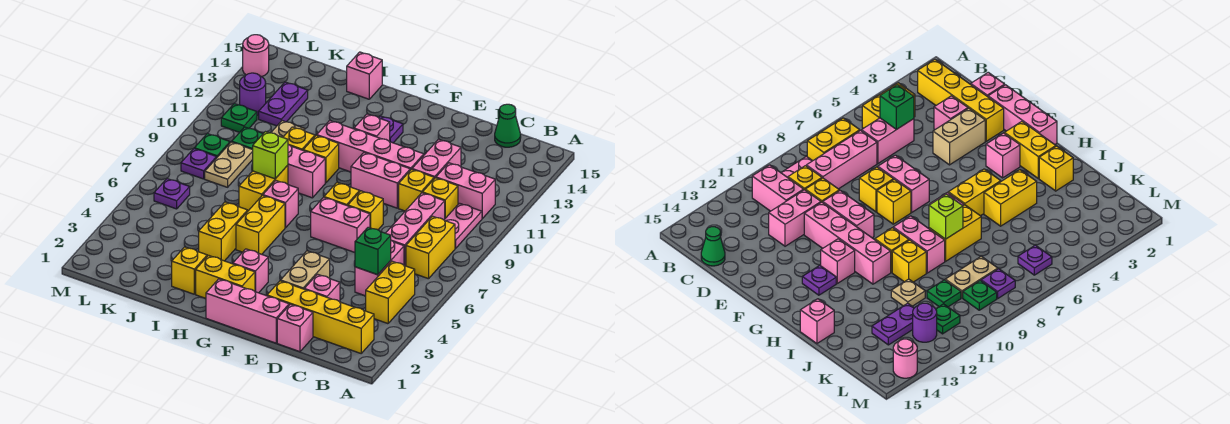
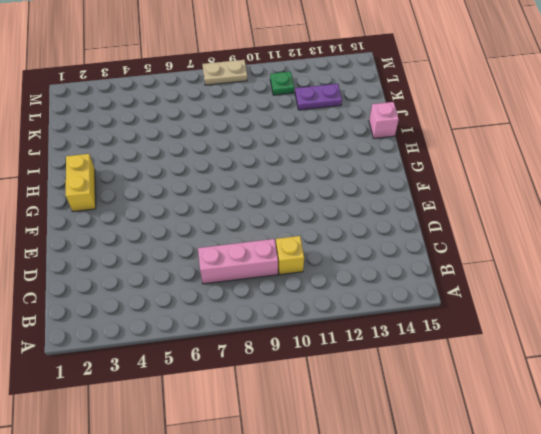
tan 1x2 plate [203,60,247,85] -> tan 1x2 plate moved to [205,142,253,187]
none -> yellow 1x4 brick [267,281,374,353]
none -> yellow 1x2 brick [366,261,415,324]
none -> yellow 1x2 brick [406,216,455,279]
none -> pink 1x2 plate [444,203,482,249]

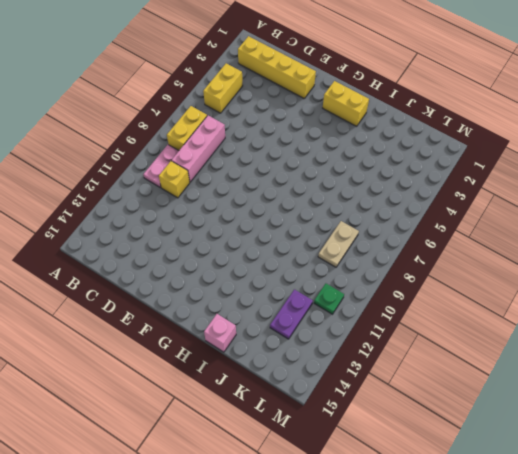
none -> pink 1x2 brick [436,163,495,218]
none -> pink 1x2 brick [355,240,404,296]
none -> green 1x1 cone [495,104,521,147]
none -> pink 1x1 brick [277,304,313,352]

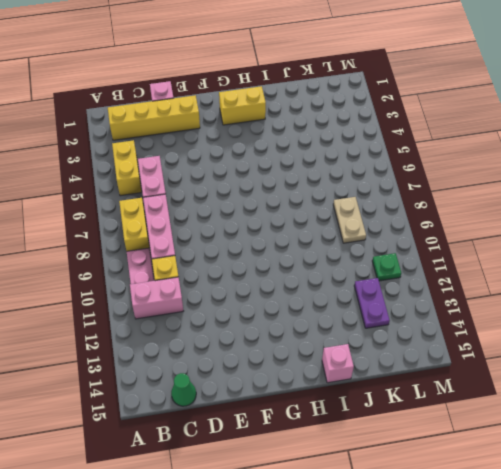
none -> pink 1x1 brick [305,274,340,302]
none -> yellow 1x1 brick [399,169,434,211]
none -> pink 1x2 brick [412,139,461,179]
none -> pink 1x3 brick [206,279,289,343]

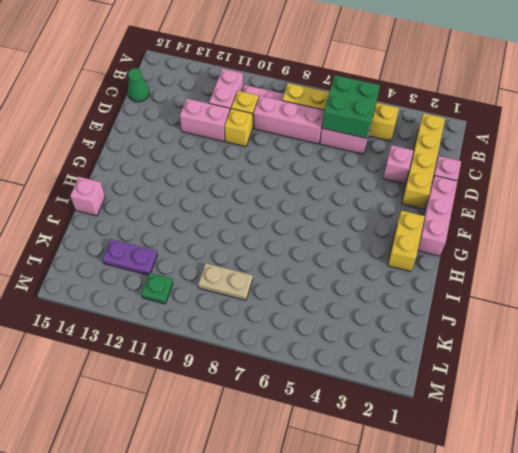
green 2x2 brick [322,75,380,138] -> green 1x1 brick [355,227,391,275]
none -> tan 1x2 brick [280,251,330,289]
none -> pink 1x2 brick [311,197,370,252]
none -> yellow 1x1 brick [348,191,383,230]
none -> pink 1x2 brick [351,153,410,208]

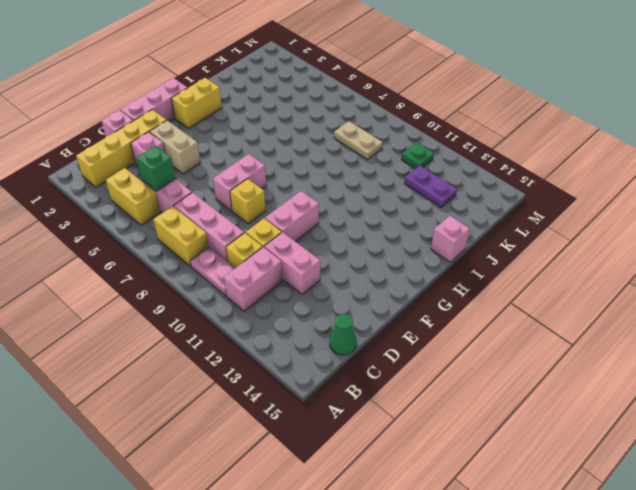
none -> pink 1x4 brick [317,120,424,172]
none -> yellow 1x1 brick [324,182,360,206]
none -> pink 1x1 brick [233,249,268,293]
none -> pink 1x1 brick [354,114,390,142]

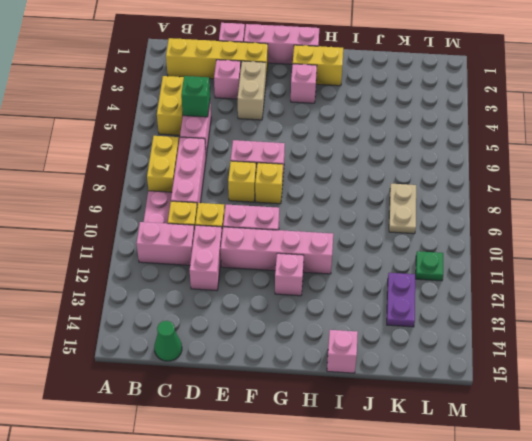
none -> purple 1x1 plate [379,116,403,143]
none -> yellow 1x2 brick [236,195,285,254]
none -> pink 1x1 brick [263,181,298,228]
none -> pink 1x2 brick [288,144,325,198]

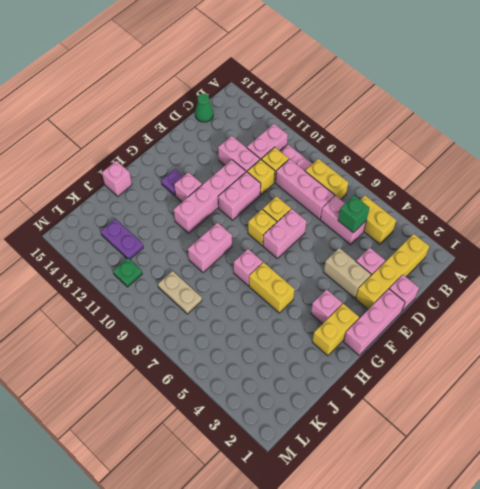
none -> yellow 1x1 brick [303,135,339,183]
none -> yellow 1x1 brick [172,247,207,294]
none -> yellow 1x2 brick [199,202,248,261]
none -> yellow 1x2 brick [239,165,288,211]

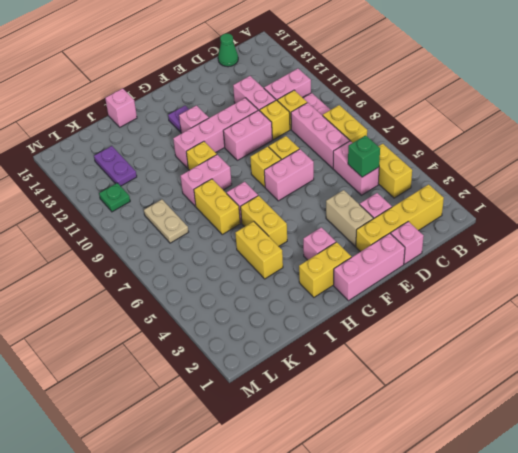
none -> yellow 1x1 brick [172,247,207,294]
none -> yellow 1x1 brick [283,127,315,150]
none -> tan 1x1 plate [271,121,305,137]
none -> green 1x1 plate [232,127,263,150]

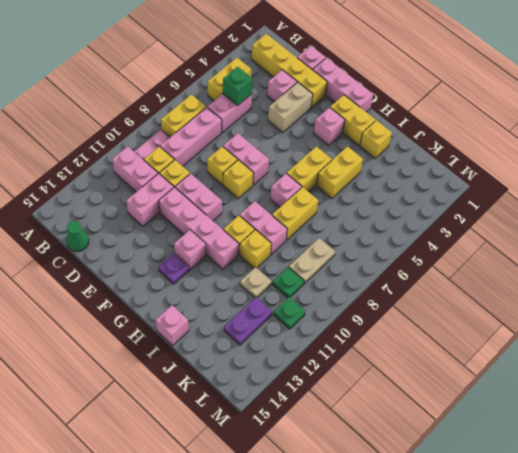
none -> purple 1x1 plate [154,179,190,209]
none -> purple 1x1 plate [181,149,216,179]
none -> green 1x1 plate [194,134,230,158]
none -> purple 1x1 round brick [240,73,266,115]

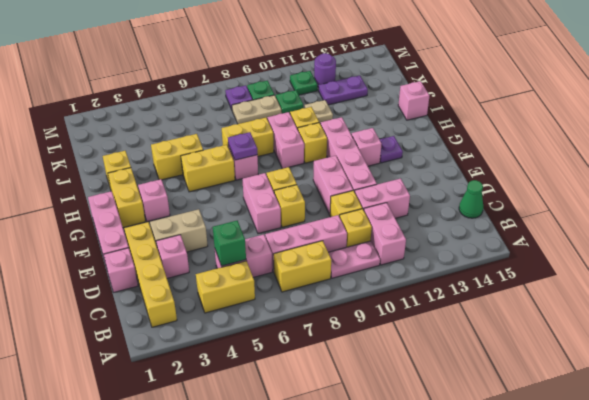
purple 1x1 plate [228,132,257,160] -> purple 1x1 plate moved to [154,179,190,209]
none -> pink 1x1 round brick [243,35,269,77]
none -> lime 1x1 brick [253,132,288,179]

